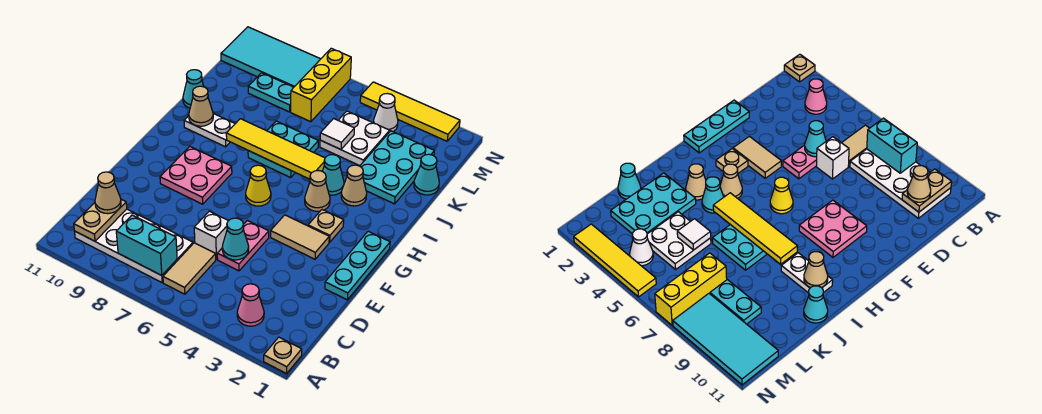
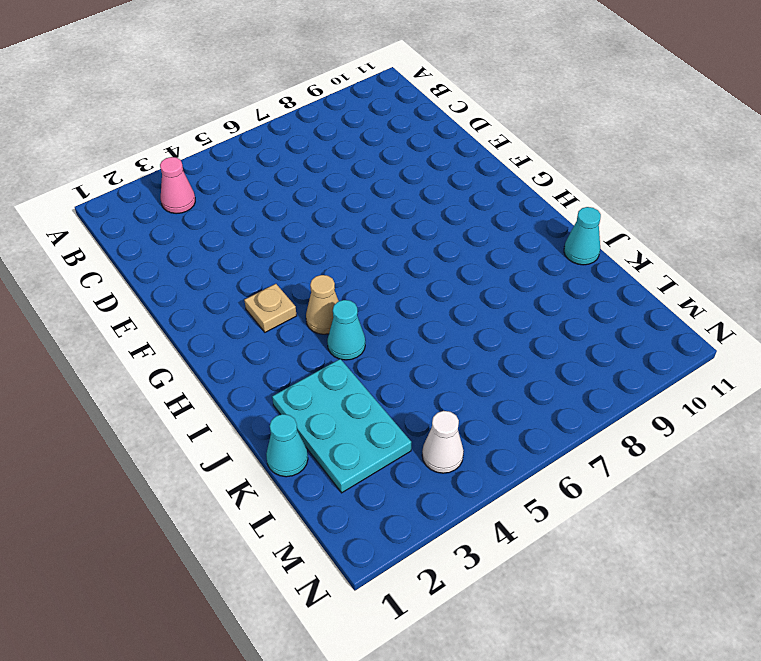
none -> tan 1x1 plate [264,337,302,374]
none -> tan 1x2 tile [163,243,216,294]
none -> white 2x4 plate [74,209,193,282]
none -> pink 1x2 plate [217,220,269,271]

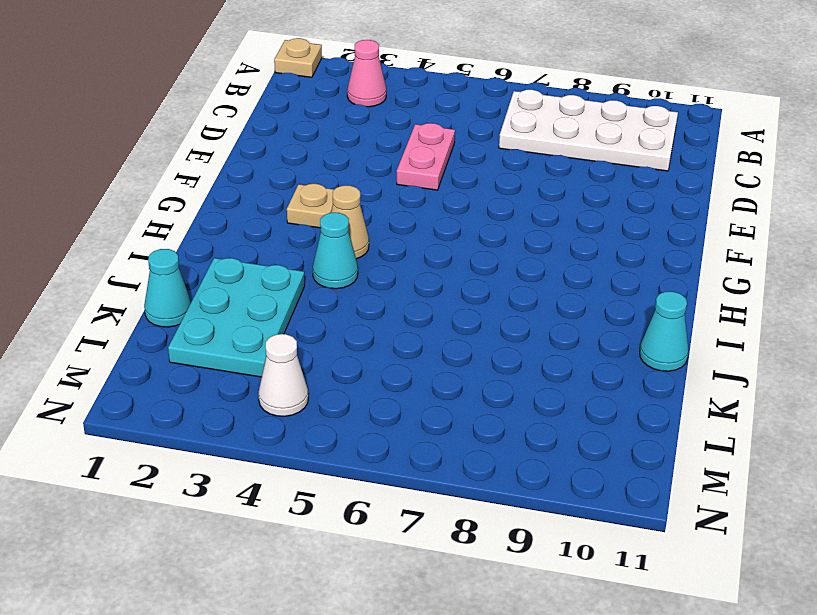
none -> tan 1x2 tile [163,243,216,294]
none -> white 1x1 brick [194,211,228,259]
none -> cyan 1x3 plate [325,231,390,300]
none -> tan 1x2 tile [271,215,329,259]

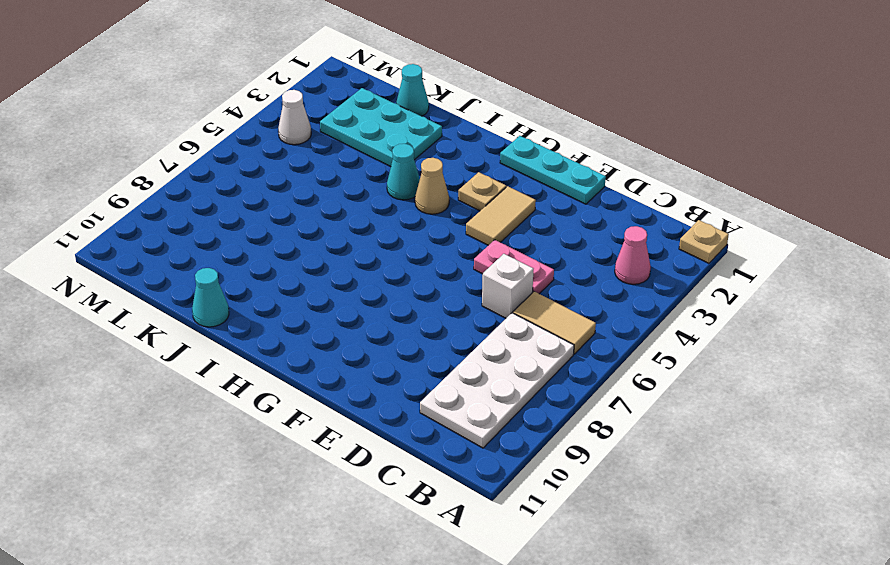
none -> pink 2x2 plate [160,146,232,204]
none -> yellow 1x1 cone [246,165,271,206]
none -> tan 1x1 cone [341,165,367,206]
none -> cyan 2x2 plate [248,121,318,177]

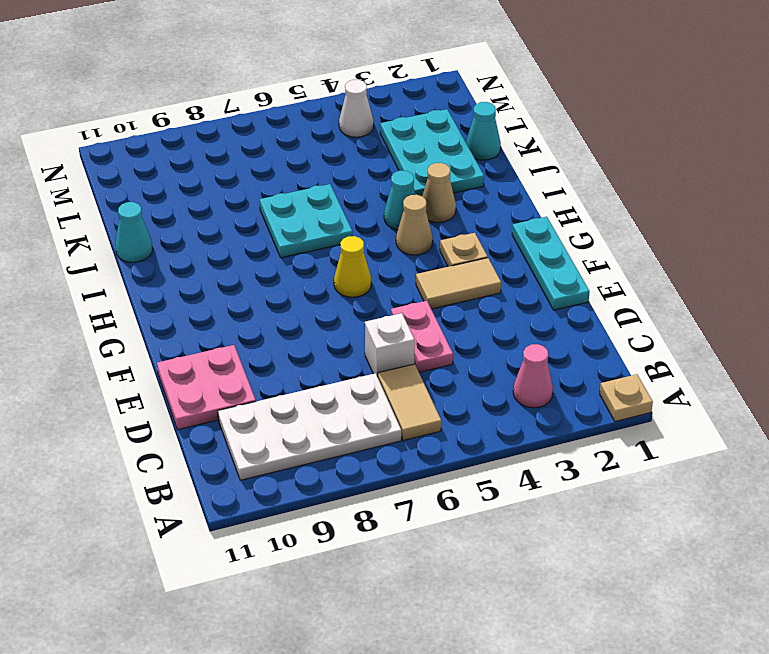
pink 2x2 plate [157,345,256,430] -> pink 2x2 plate moved to [160,146,232,204]
none -> white 1x2 plate [184,114,235,147]
none -> white 2x2 plate [320,111,390,166]
none -> yellow 1x3 brick [291,48,351,122]
none -> cyan 1x2 plate [248,73,294,112]

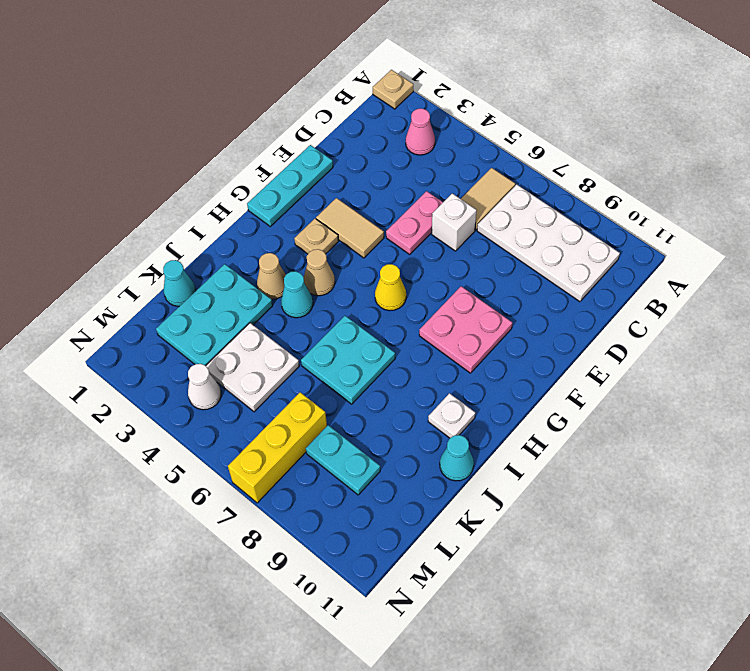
white 1x1 plate [428,393,475,438] -> white 1x2 plate [184,114,235,147]
none -> cyan 2x4 tile [221,27,320,87]
none -> yellow 1x4 tile [360,82,460,141]
none -> cyan 1x2 brick [116,215,177,275]
none -> tan 1x2 plate [74,199,127,241]

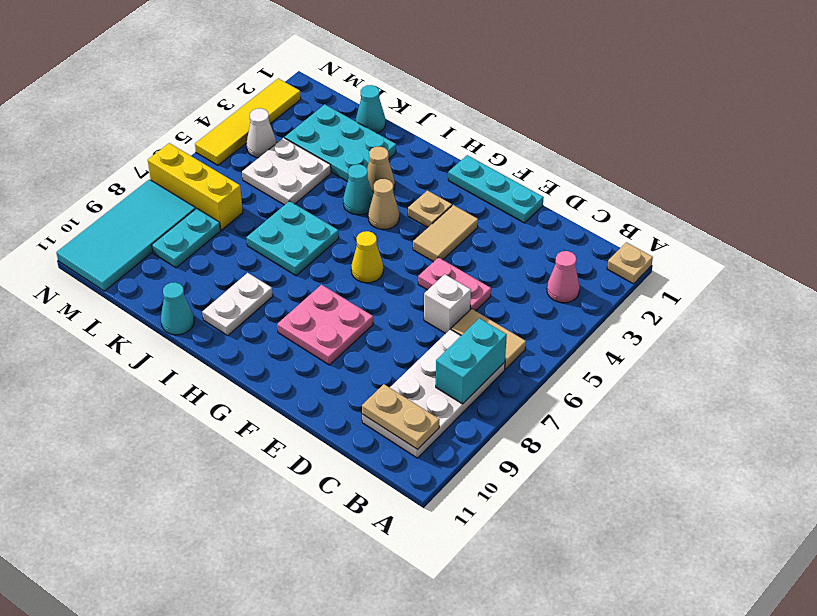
none -> cyan 1x1 cone [222,218,249,260]
none -> yellow 1x4 tile [226,119,325,179]
none -> tan 1x1 cone [189,86,213,126]
none -> white 1x1 tile [320,119,354,149]

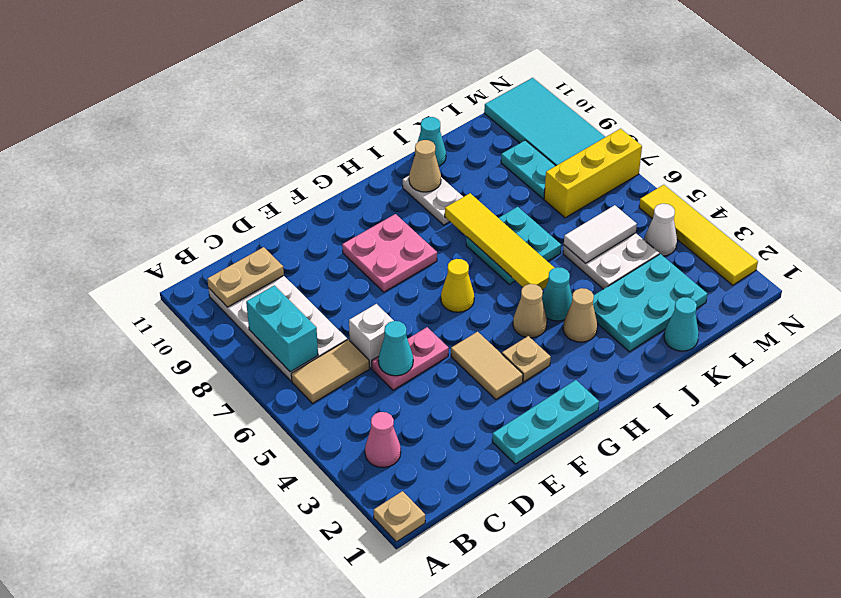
white 1x2 tile [564,205,637,264] -> white 1x1 tile [320,119,354,149]
none -> tan 1x1 cone [95,172,121,214]

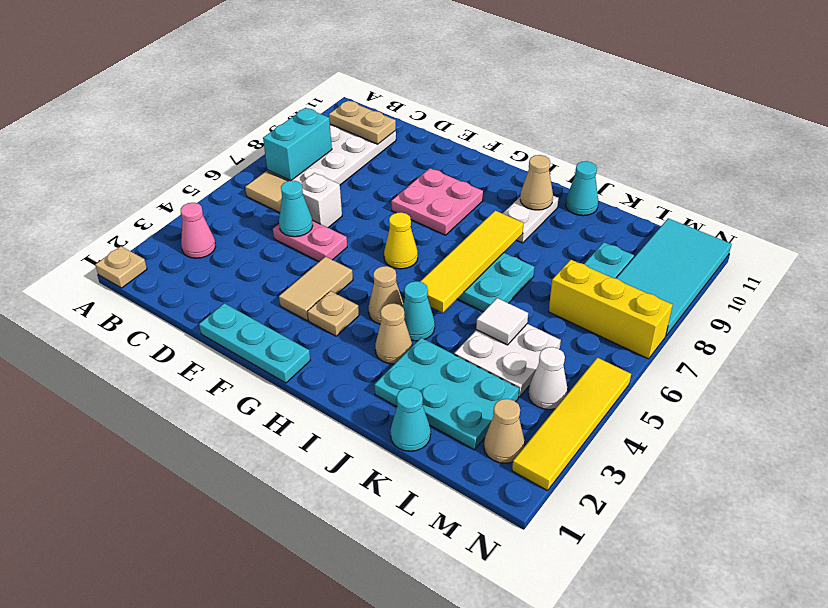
tan 1x1 cone [484,399,525,463] -> tan 1x1 cone moved to [95,172,121,214]

